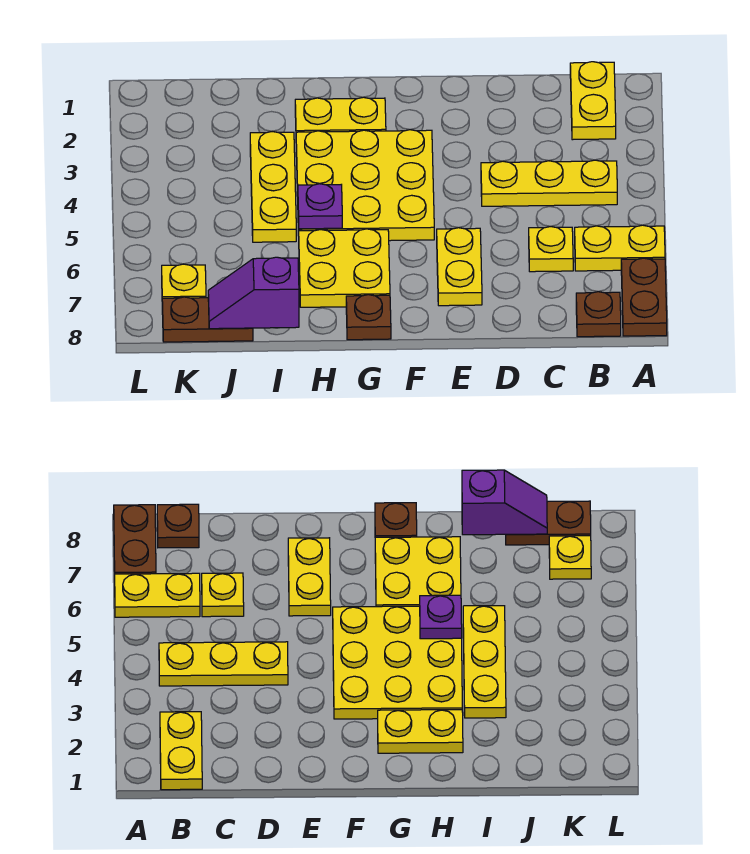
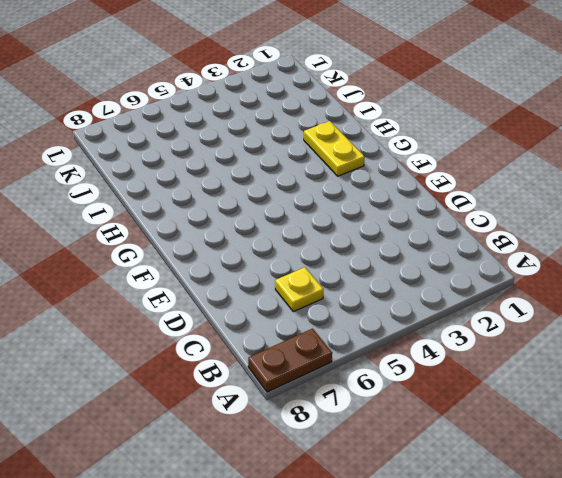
none -> yellow 1x2 plate [575,225,665,271]
none -> yellow 1x2 plate [570,62,616,140]
none -> yellow 1x3 plate [481,160,617,206]

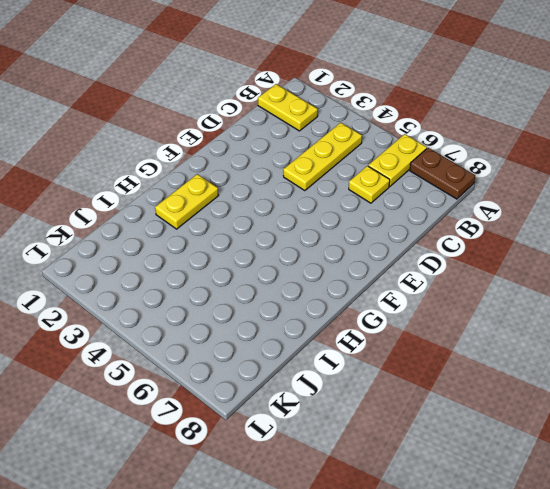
none -> brown 1x1 plate [576,292,621,337]
none -> yellow 1x2 plate [437,228,482,306]
none -> yellow 3x3 plate [296,130,434,241]

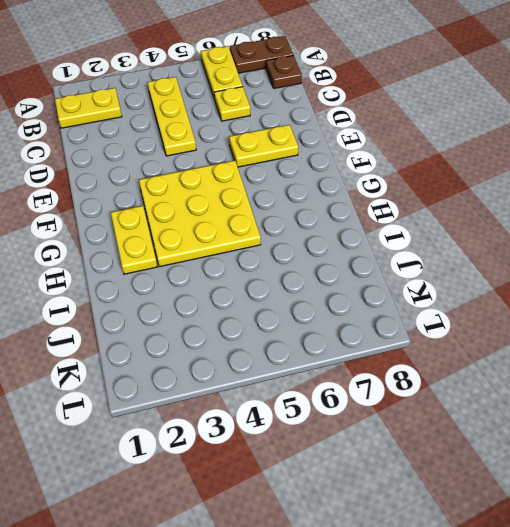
none -> yellow 2x2 plate [299,229,390,307]
none -> brown 1x1 plate [346,295,391,340]
none -> yellow 1x3 plate [250,132,296,242]

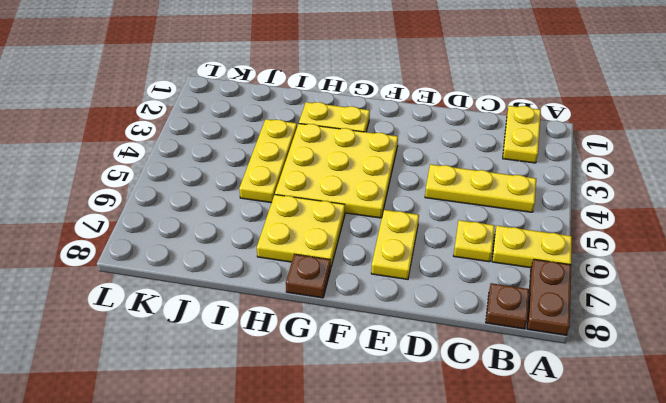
none -> brown 1x2 plate [162,297,253,342]
none -> yellow 1x1 plate [162,264,206,298]
none -> purple 1x1 plate [298,184,342,229]

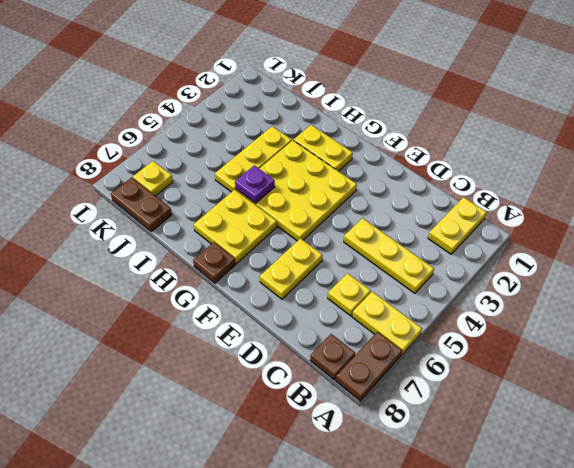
none -> purple 1x2 slope [208,257,299,329]

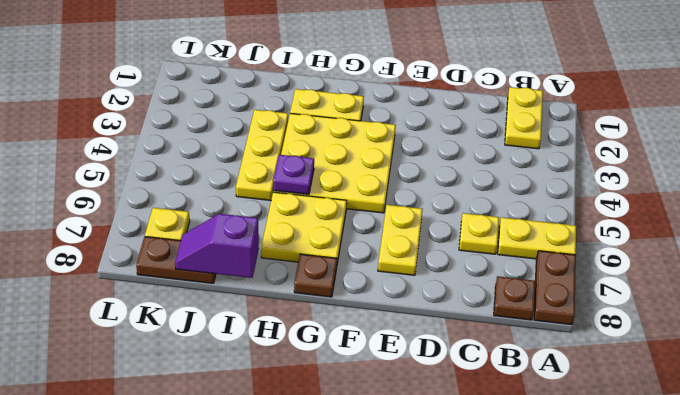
none -> yellow 1x3 plate [481,160,617,206]

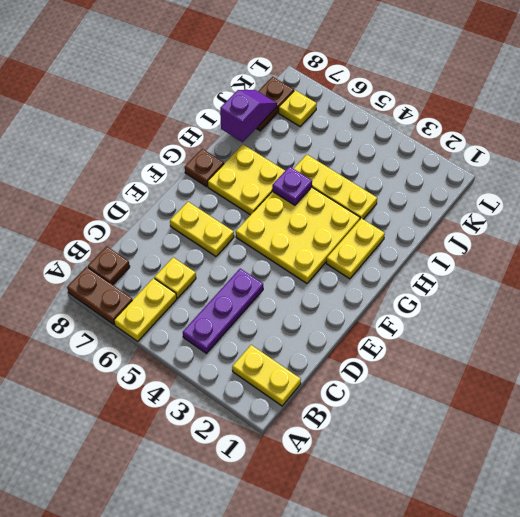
purple 1x3 plate [183,269,263,353] -> yellow 1x3 plate [481,160,617,206]

